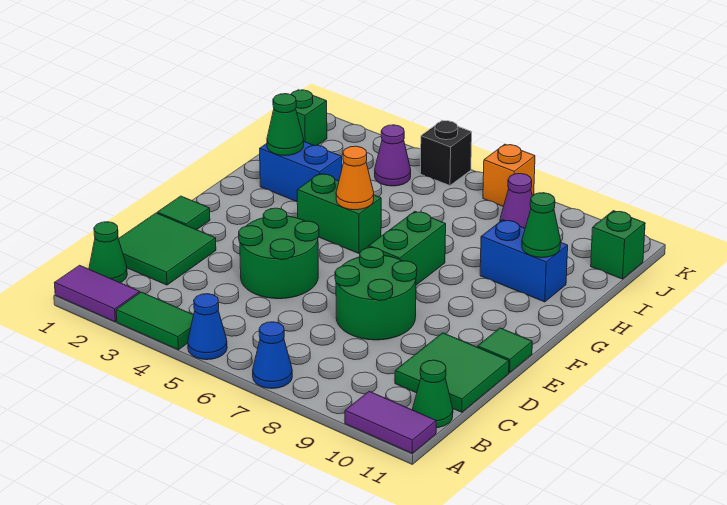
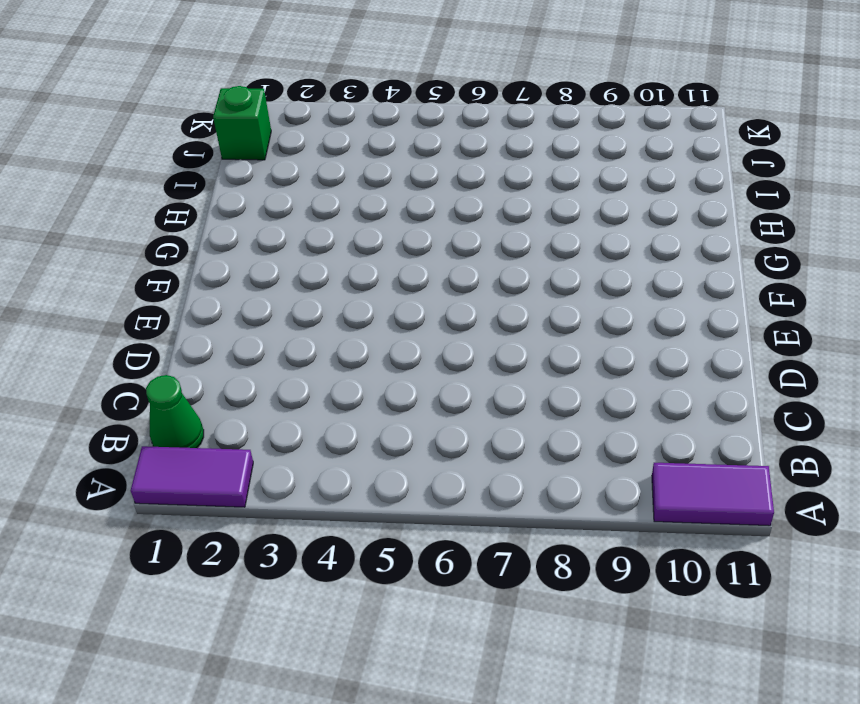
none -> green 1x2 tile [116,292,193,350]
none -> blue 1x1 cone [188,294,227,360]
none -> blue 1x1 cone [253,322,292,389]

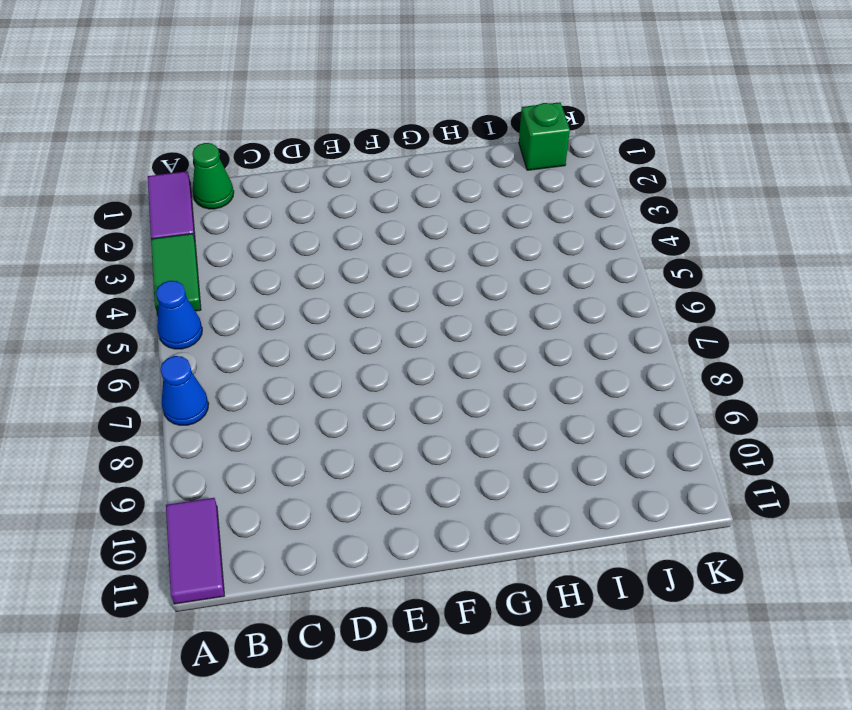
none -> green 1x1 cone [412,360,453,428]
none -> green 2x2 tile [119,213,216,285]
none -> green 2x2 tile [395,333,509,412]

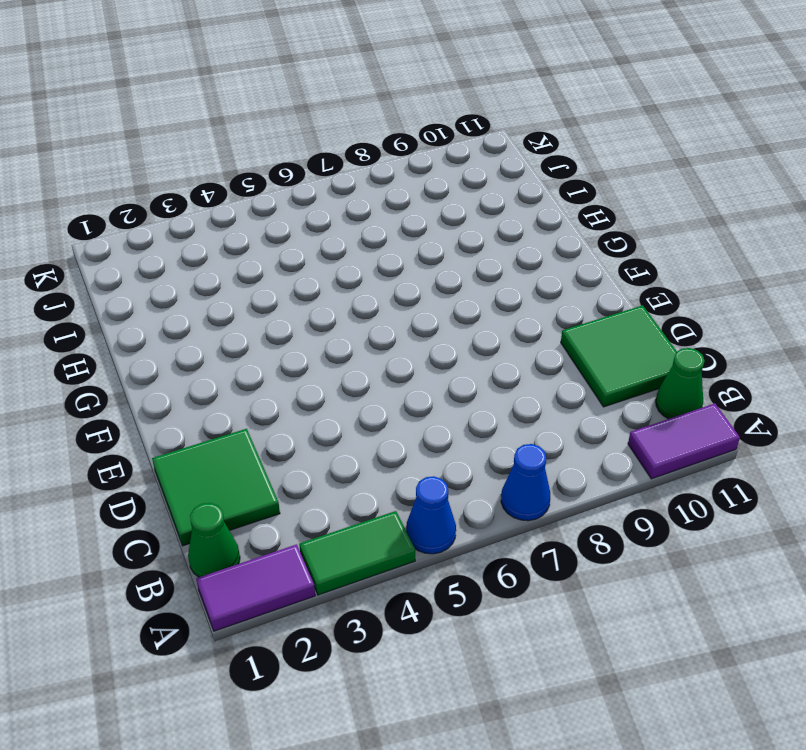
none -> green 2x2 round brick [239,208,319,299]
none -> green 2x2 round brick [335,248,417,340]
none -> green 1x1 tile [157,196,210,230]

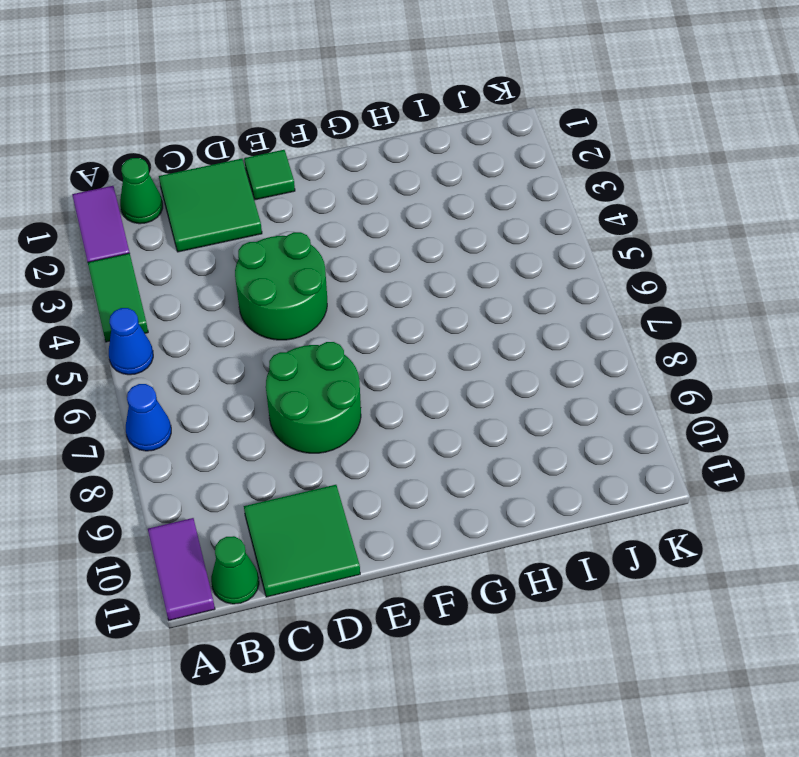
none -> green 1x1 tile [478,328,532,373]
none -> green 1x2 brick [369,211,446,285]
none -> green 1x2 brick [297,174,381,253]

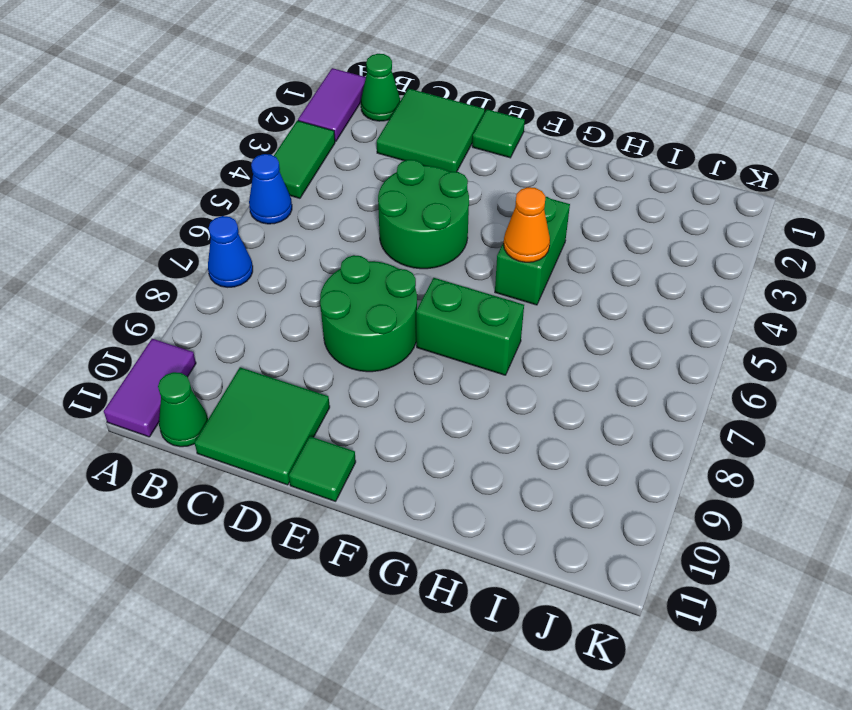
none -> blue 1x2 brick [260,142,342,202]
none -> blue 1x2 brick [480,220,568,302]
none -> green 1x1 brick [291,90,327,146]

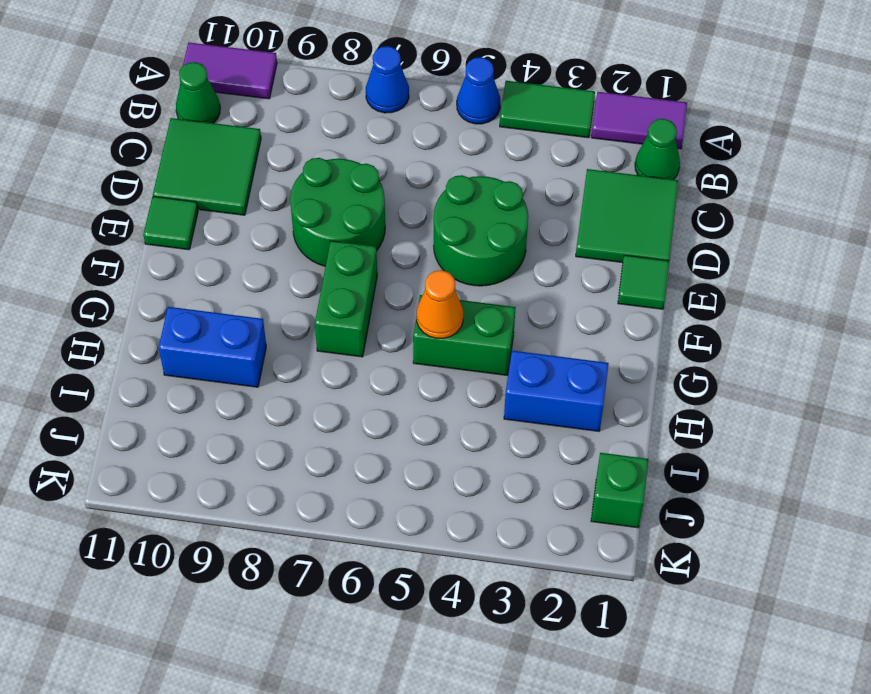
none -> purple 1x1 cone [375,125,411,186]
none -> purple 1x1 cone [500,174,532,228]
none -> green 1x1 brick [591,211,645,279]

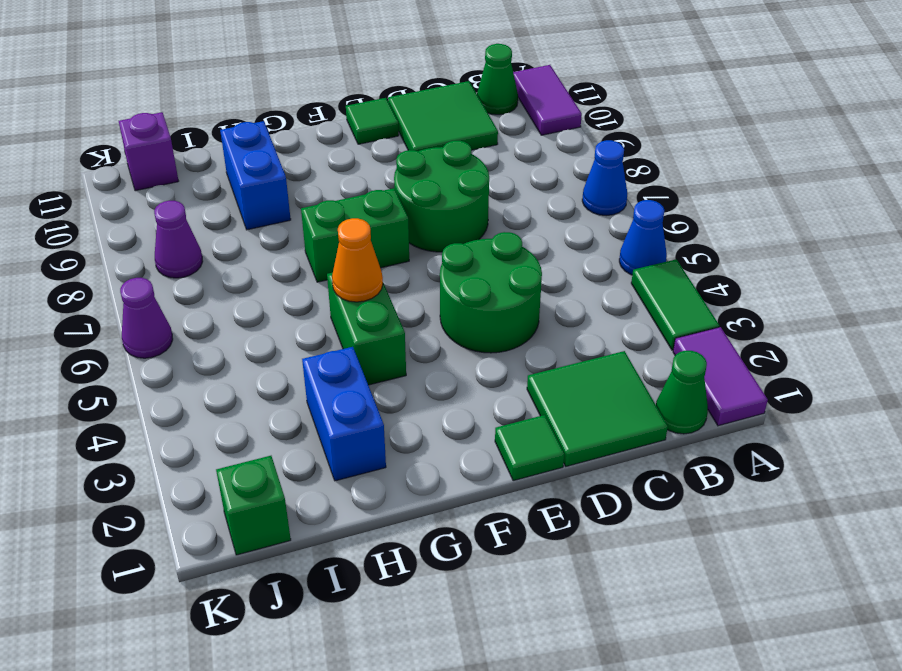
purple 1x1 brick [119,112,178,191] -> green 1x1 brick [591,211,645,279]
purple 1x1 cone [120,278,173,358] -> purple 1x1 cone moved to [375,125,411,186]
none -> black 1x1 brick [420,121,472,186]
none -> orange 1x1 brick [483,144,535,206]
none -> green 1x1 cone [267,94,304,156]

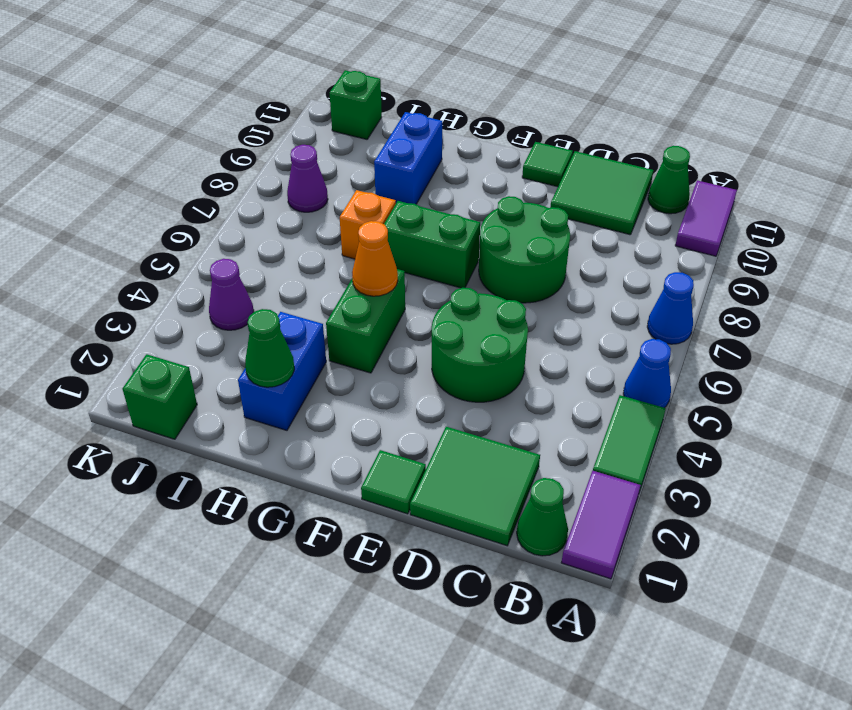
orange 1x1 brick [340,190,396,259] -> orange 1x1 brick moved to [483,144,535,206]
none -> black 1x1 brick [420,121,472,186]
none -> green 1x1 cone [522,193,561,258]

